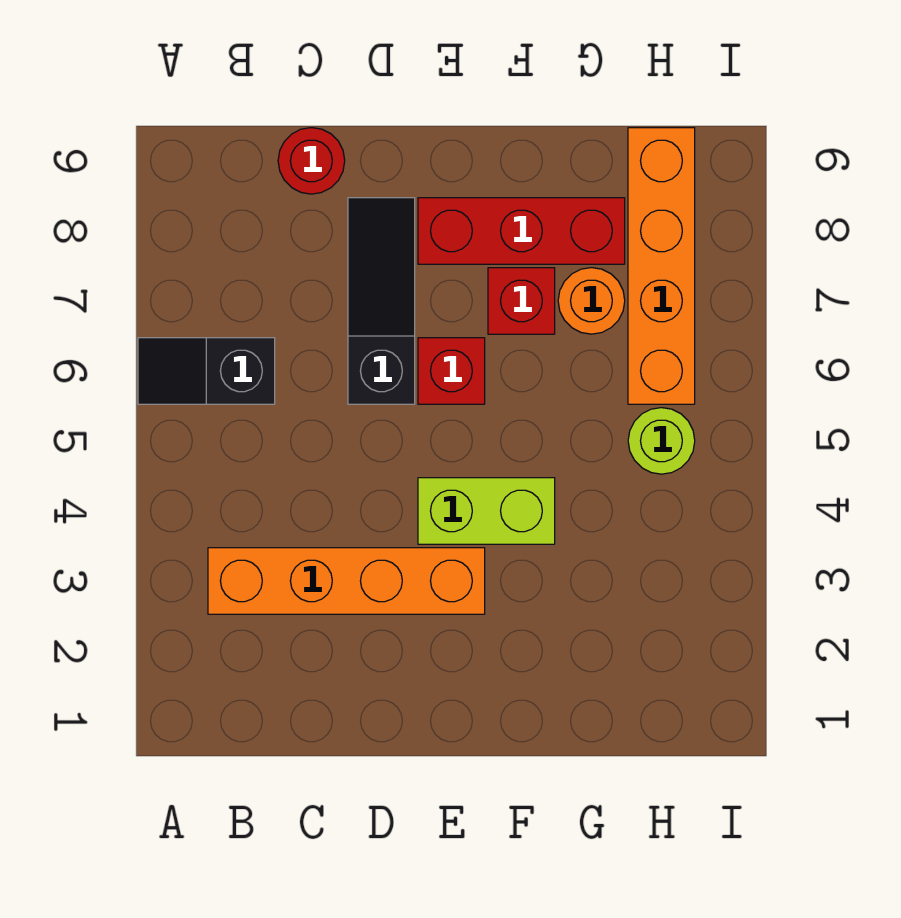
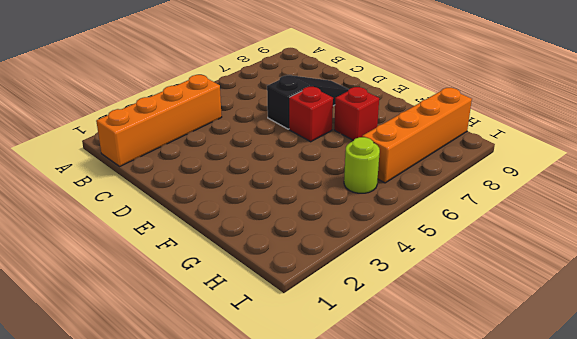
orange 1x4 brick [96,75,222,166] -> orange 1x4 brick turned to [208,548,485,614]
none -> black 1x2 slope [138,338,275,404]
none -> red 1x1 round brick [278,128,345,194]

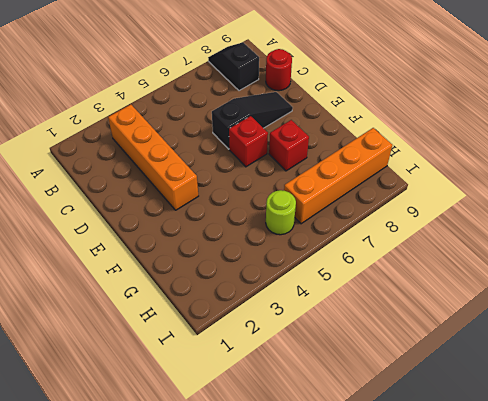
black 1x2 slope [208,42,259,91] -> black 1x2 slope moved to [138,338,275,404]
none -> lime 1x2 brick [418,478,555,544]
none -> red 1x3 brick [418,198,625,264]

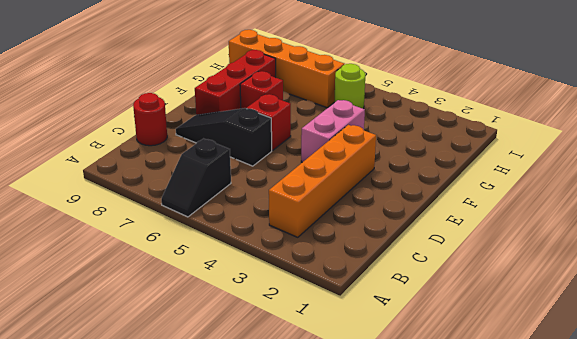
pink 1x2 brick [301,100,365,162] -> lime 1x2 brick [418,478,555,544]
none -> orange 1x1 round brick [558,268,625,334]

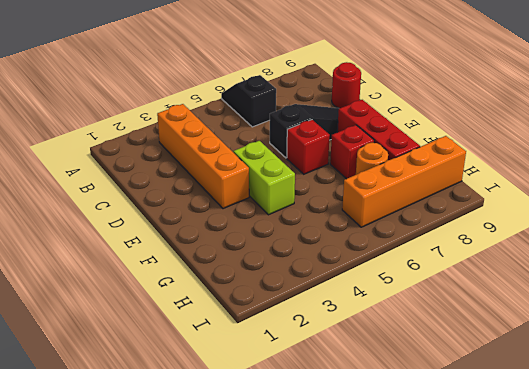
none -> lime 1x1 round brick [628,408,695,474]

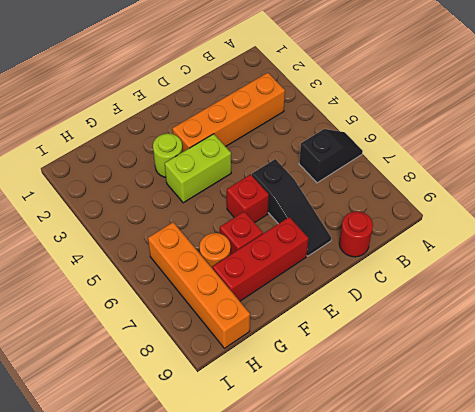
lime 1x1 round brick [153,133,183,177] -> lime 1x1 round brick moved to [628,408,695,474]

